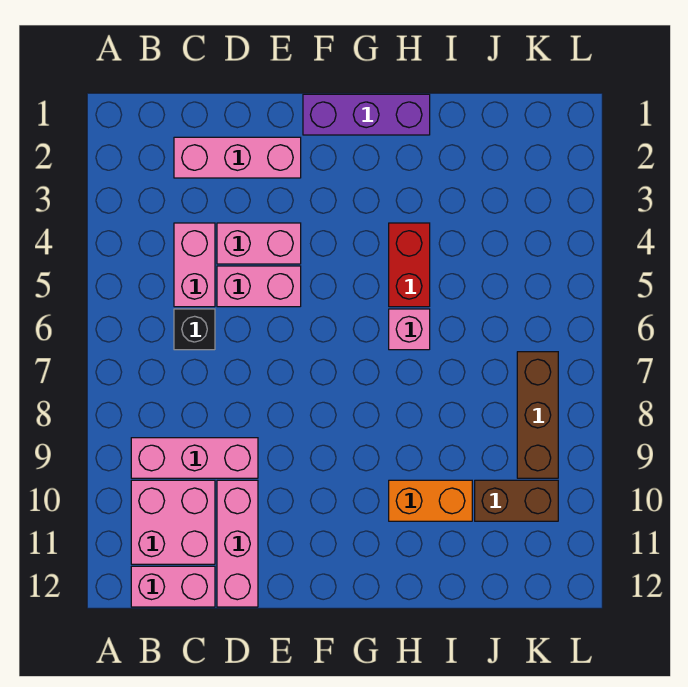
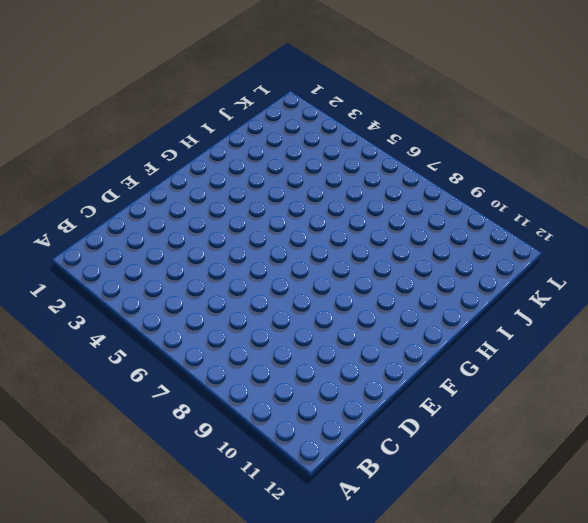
none -> pink 1x3 brick [131,438,258,478]
none -> pink 2x2 brick [131,480,215,564]
none -> pink 1x2 brick [131,566,215,607]

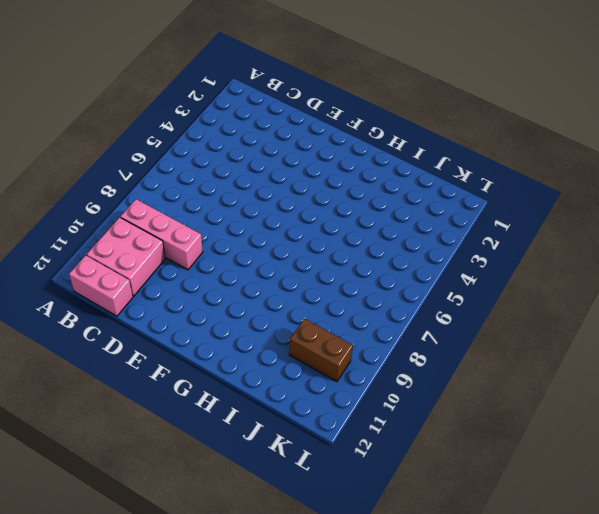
none -> pink 1x3 brick [174,137,301,178]
none -> pink 1x2 brick [174,223,215,307]
none -> black 1x1 brick [174,309,215,350]

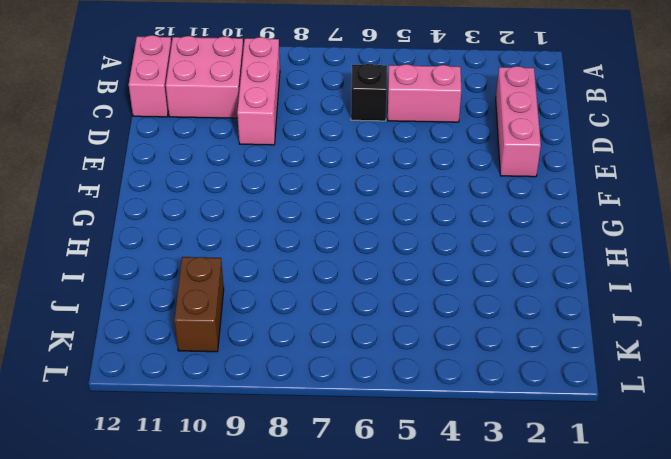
none -> pink 1x2 brick [217,223,301,264]
none -> pink 1x2 brick [217,266,301,307]
none -> pink 1x3 brick [217,480,258,607]

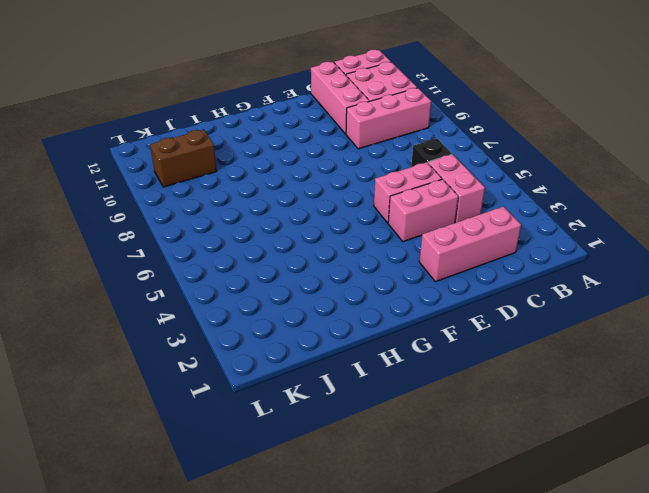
none -> purple 1x3 brick [303,94,430,135]
none -> red 1x2 brick [389,223,430,307]
none -> pink 1x1 brick [389,309,430,350]

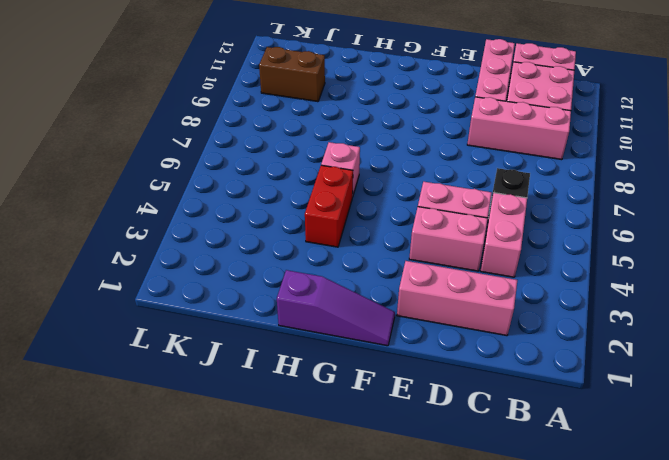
purple 1x3 slope [277,270,395,346] -> purple 1x3 brick [303,94,430,135]
none -> orange 1x2 brick [389,480,472,521]
none -> brown 1x3 brick [517,352,558,478]

